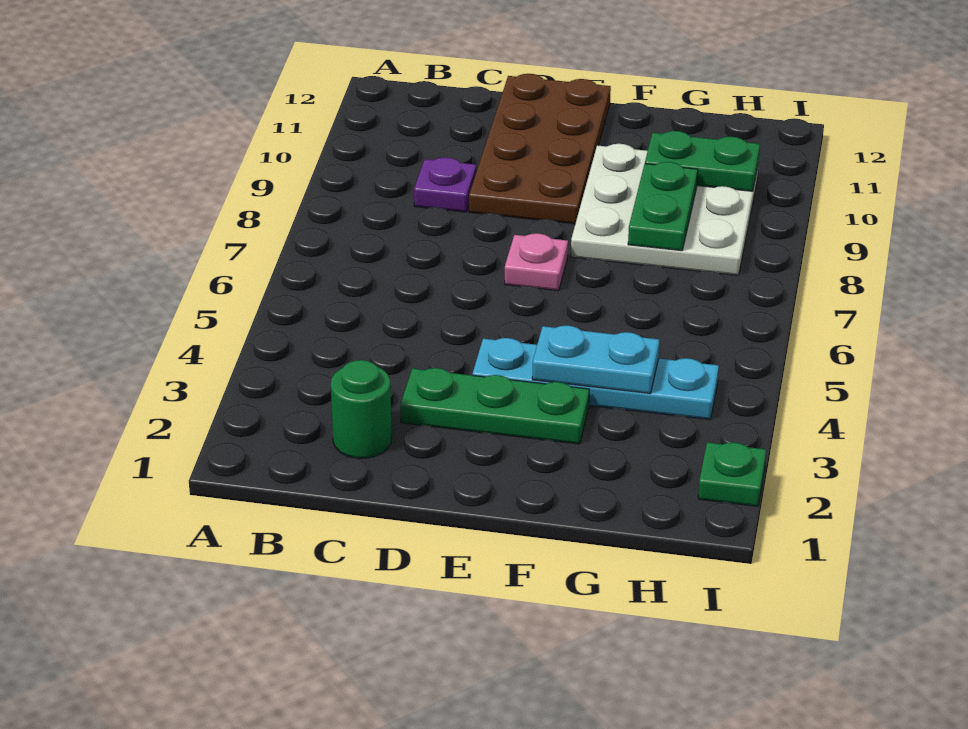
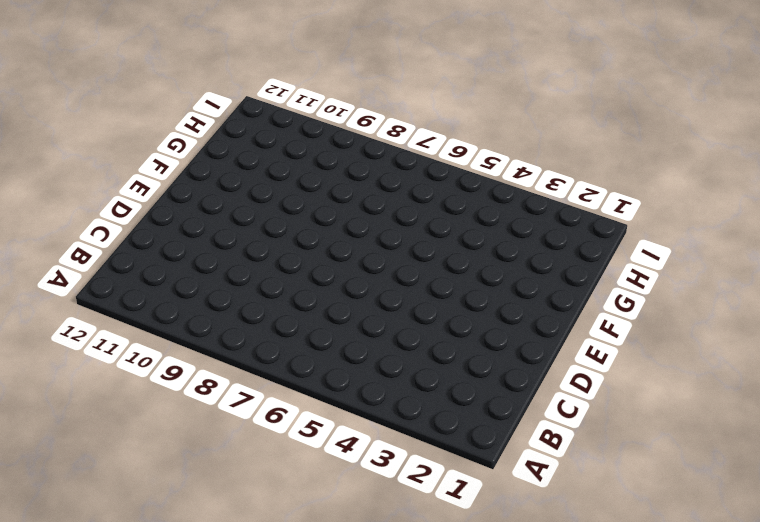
none -> green 1x1 round brick [331,360,392,458]
none -> purple 1x1 plate [414,157,476,212]

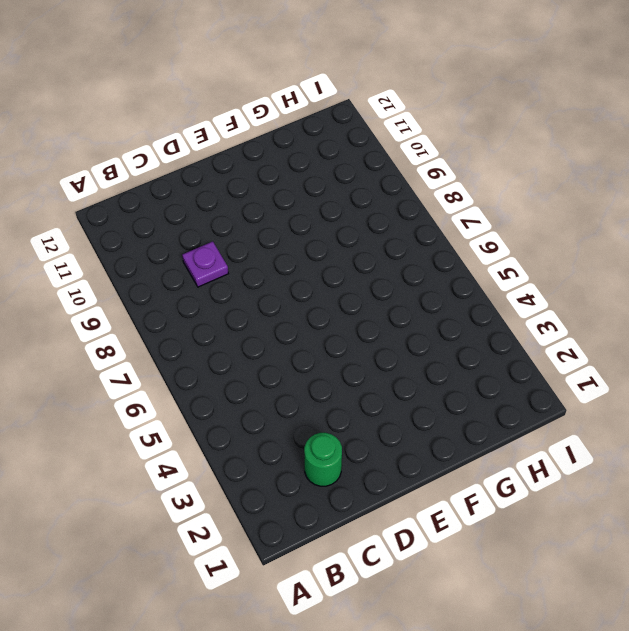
none -> green 1x3 plate [400,368,589,444]
none -> brown 2x4 plate [469,74,611,224]

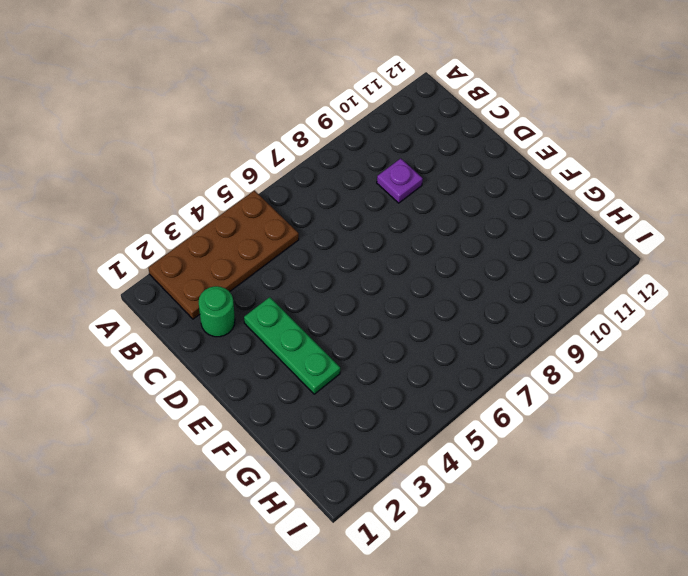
brown 2x4 plate [148,190,299,319] -> brown 2x4 plate moved to [469,74,611,224]
none -> cyan 1x4 plate [472,338,719,420]
none -> pink 1x1 plate [505,233,568,291]

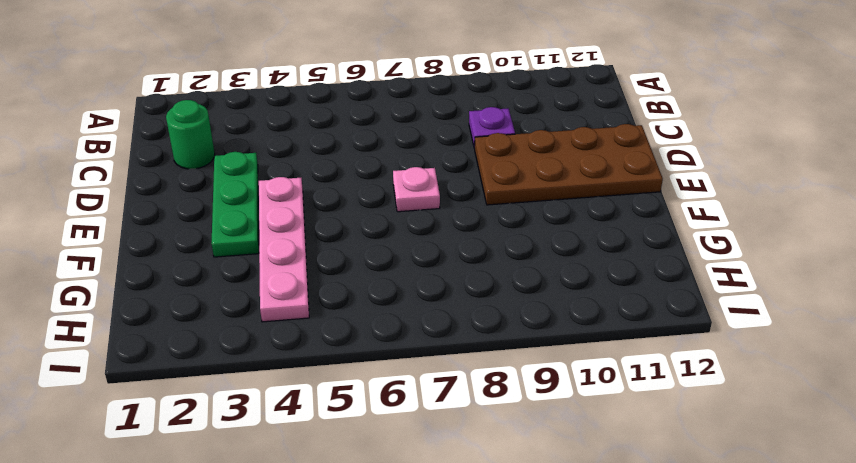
pink 1x4 plate [259,177,309,322] -> cyan 1x4 plate [472,338,719,420]
none -> white 3x3 plate [571,144,759,275]
none -> green 1x1 plate [698,442,766,506]

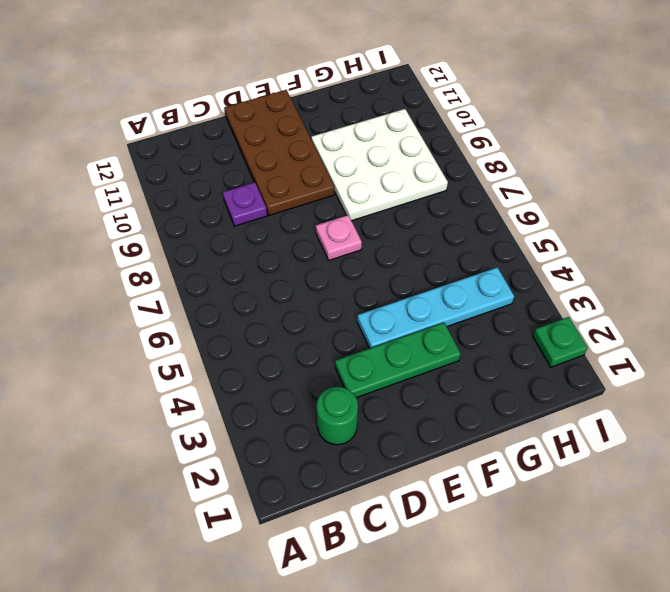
none -> cyan 1x2 plate [532,325,659,393]
none -> green 1x2 plate [628,162,698,251]

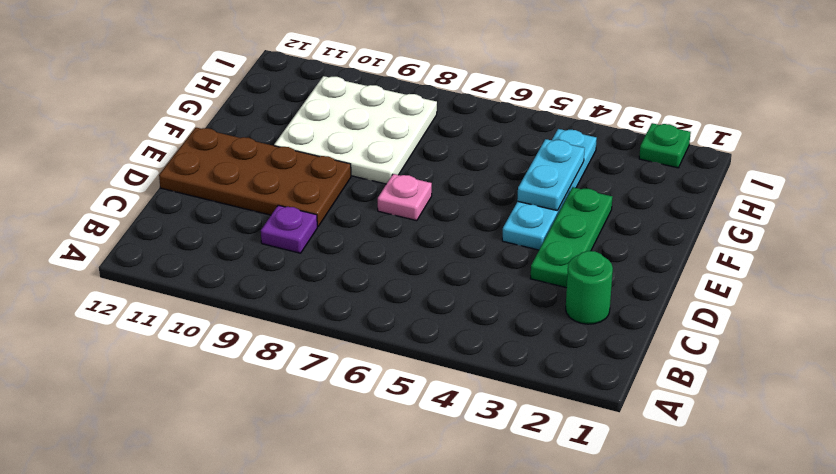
none -> green 1x2 plate [628,162,698,251]
none -> green 1x2 plate [645,131,760,191]

